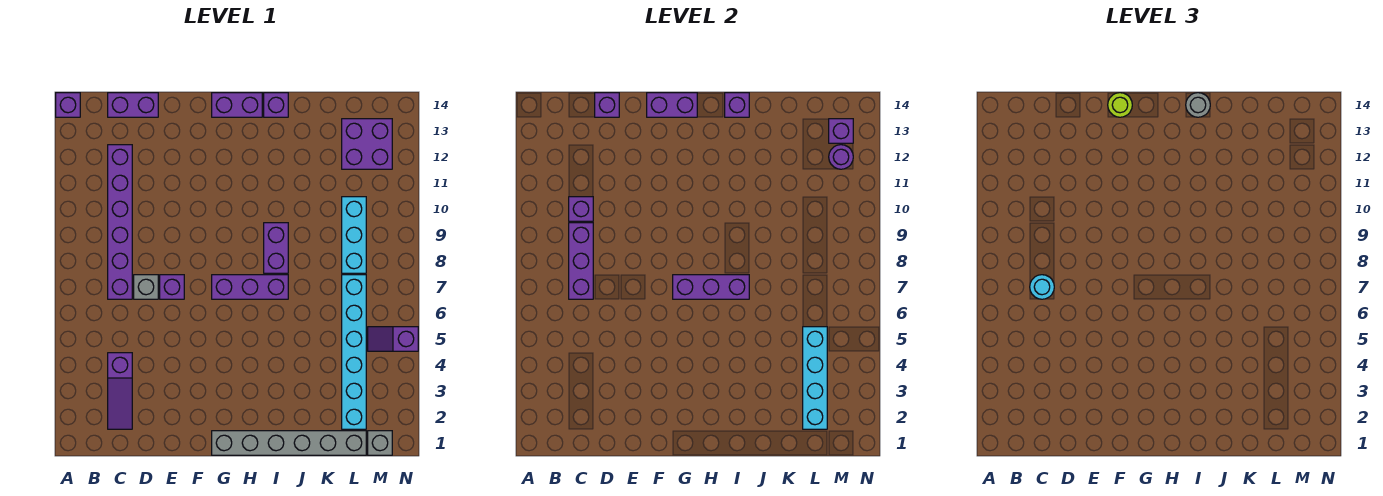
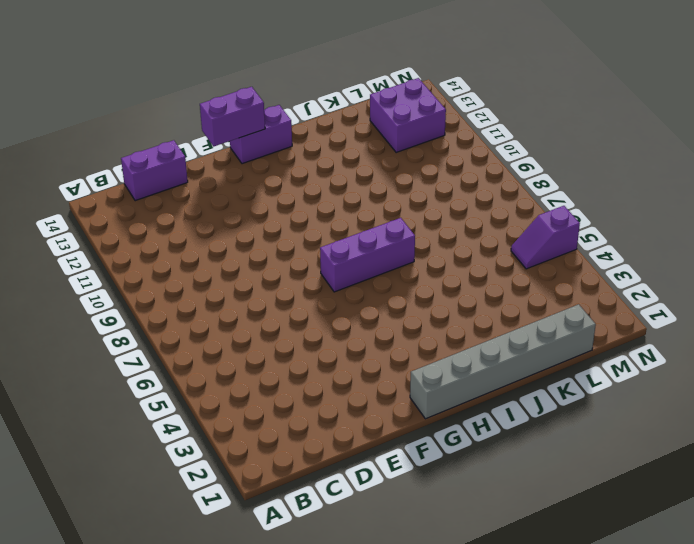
none -> purple 1x1 brick [56,93,80,117]
none -> purple 1x3 slope [108,353,132,429]
none -> purple 1x6 brick [108,145,132,299]

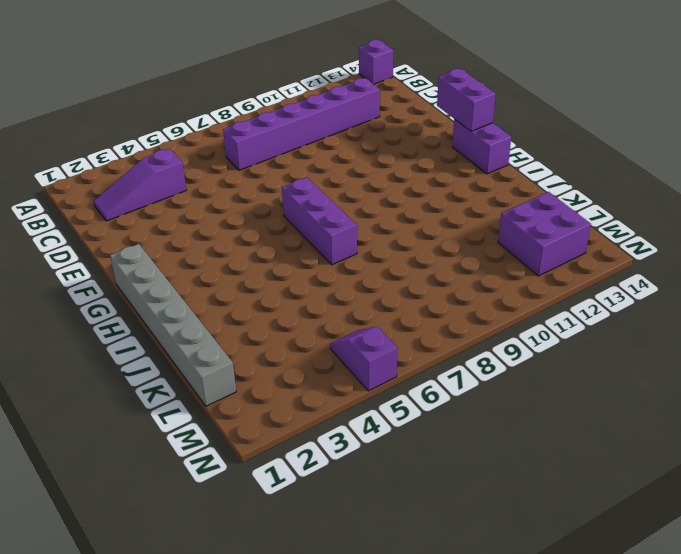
none -> purple 1x2 brick [108,93,158,117]
none -> grey 1x1 brick [134,275,158,299]
none -> purple 1x1 brick [160,275,184,299]

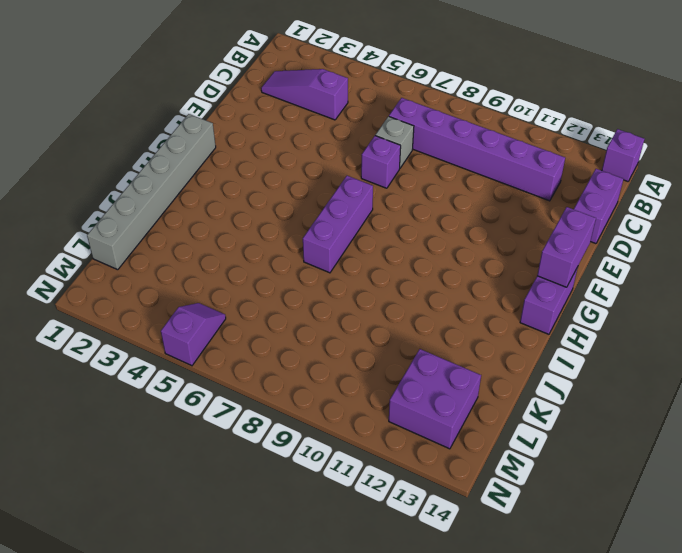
none -> purple 1x2 brick [264,223,288,273]
none -> purple 1x1 brick [264,93,288,117]
none -> cyan 1x6 brick [342,275,366,429]

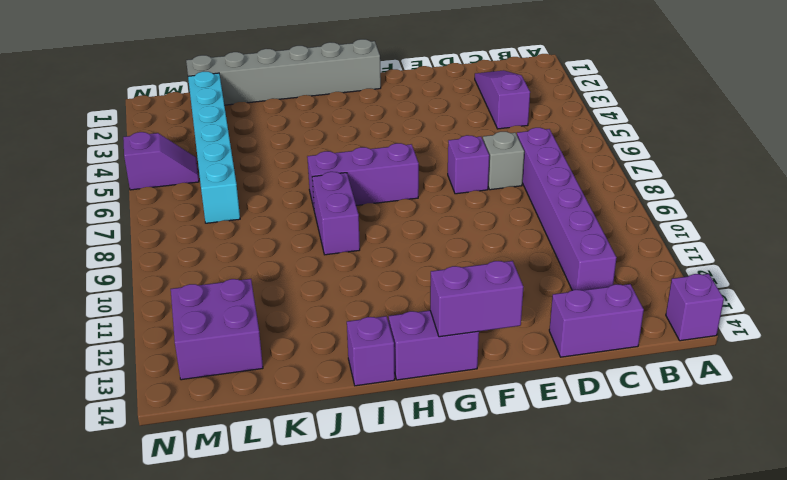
none -> cyan 1x3 brick [342,197,366,273]
none -> grey 1x1 brick [368,431,392,455]
none -> purple 1x3 brick [569,223,593,299]

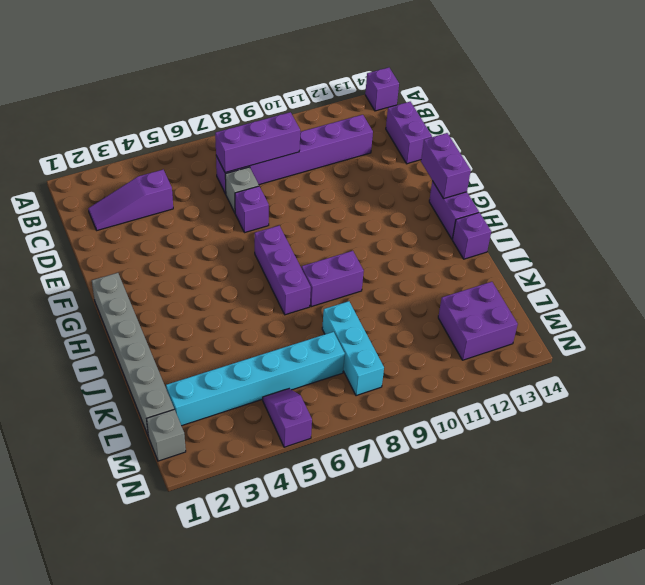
cyan 1x3 brick [322,301,384,396] -> cyan 1x3 brick turned to [342,197,366,273]
none -> purple 1x1 brick [569,197,593,221]
none -> purple 1x1 brick [595,93,619,117]
none -> purple 1x3 brick [673,275,749,299]

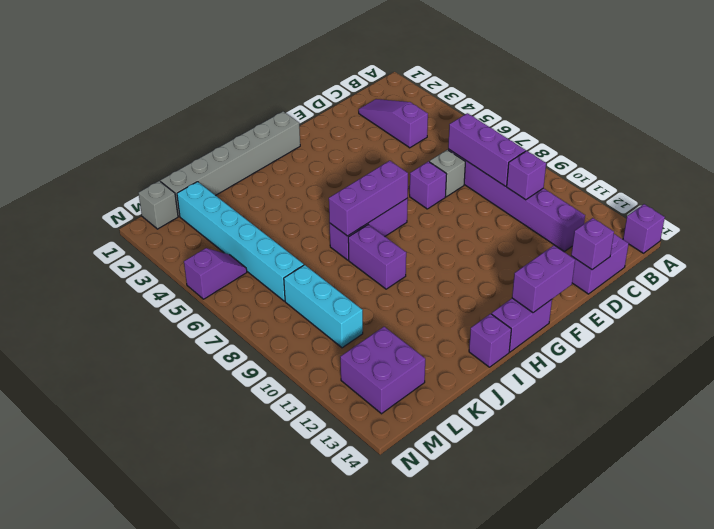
none -> purple 1x1 brick [725,93,749,117]
none -> cyan 1x4 brick [803,327,827,429]
none -> purple 1x1 round brick [829,145,853,169]

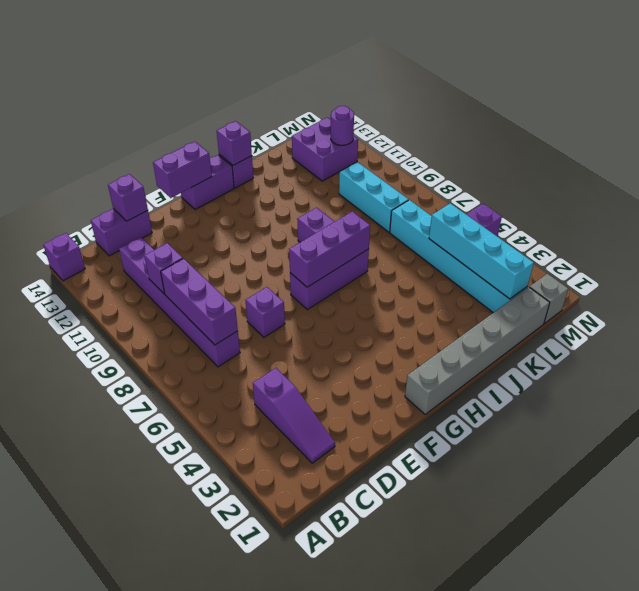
none -> grey 1x1 brick [134,275,158,299]
none -> purple 1x1 brick [829,119,853,143]
none -> cyan 1x1 round brick [1030,275,1054,299]

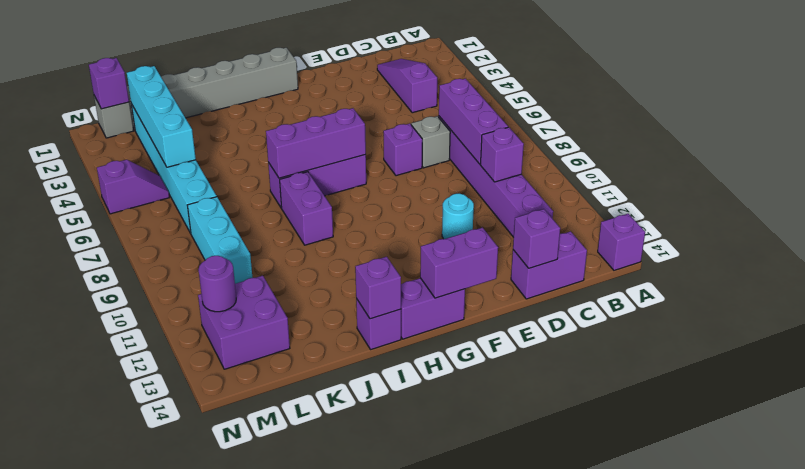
cyan 1x1 round brick [442,194,474,239] -> cyan 1x1 round brick moved to [1030,275,1054,299]
purple 1x1 brick [89,58,129,109] -> purple 1x1 brick moved to [829,119,853,143]
none -> lime 1x1 round brick [1108,93,1132,117]
none -> grey 1x1 round brick [1186,93,1210,117]

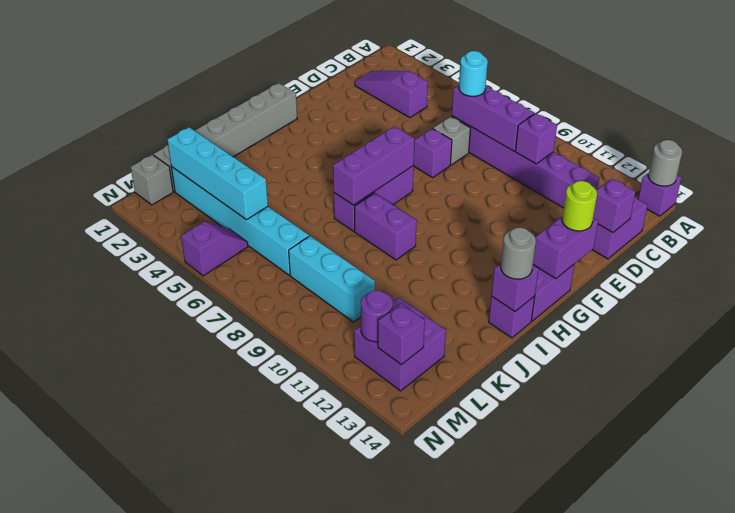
grey 1x1 round brick [648,140,682,186] -> none

